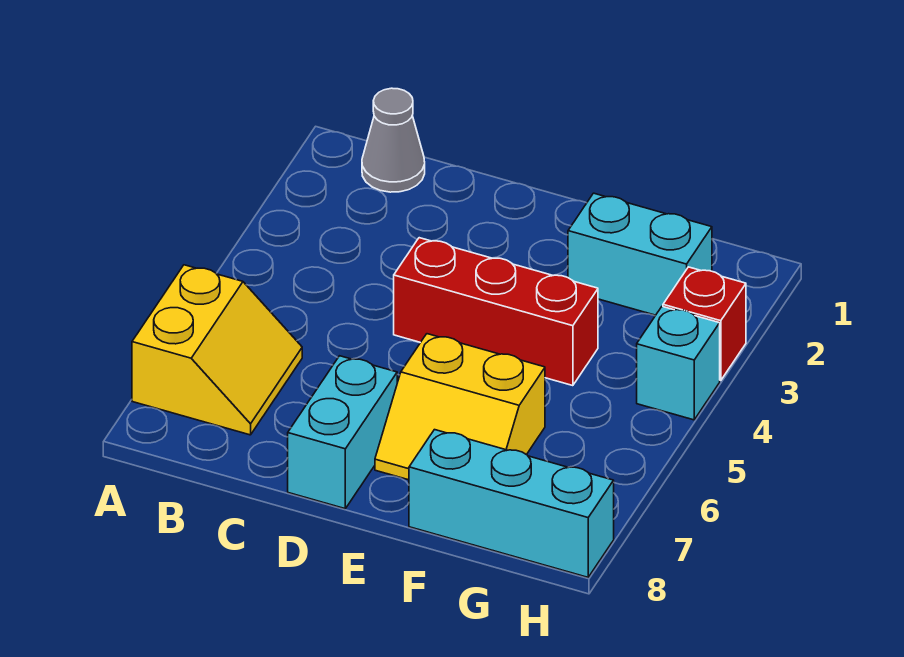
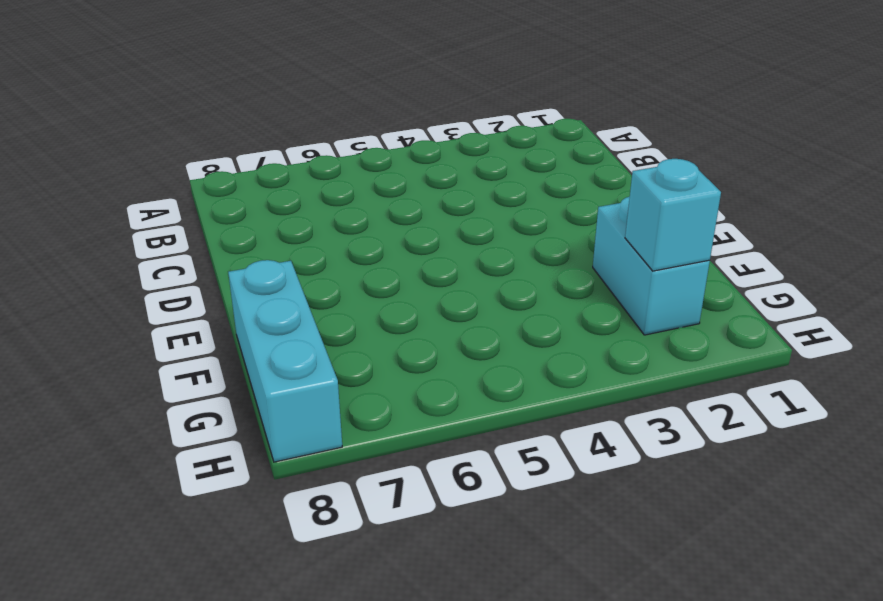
cyan 1x1 brick [625,159,721,271] -> cyan 1x1 brick moved to [637,307,720,420]
none -> yellow 2x2 slope [132,265,302,435]
none -> grey 1x1 cone [362,88,425,192]

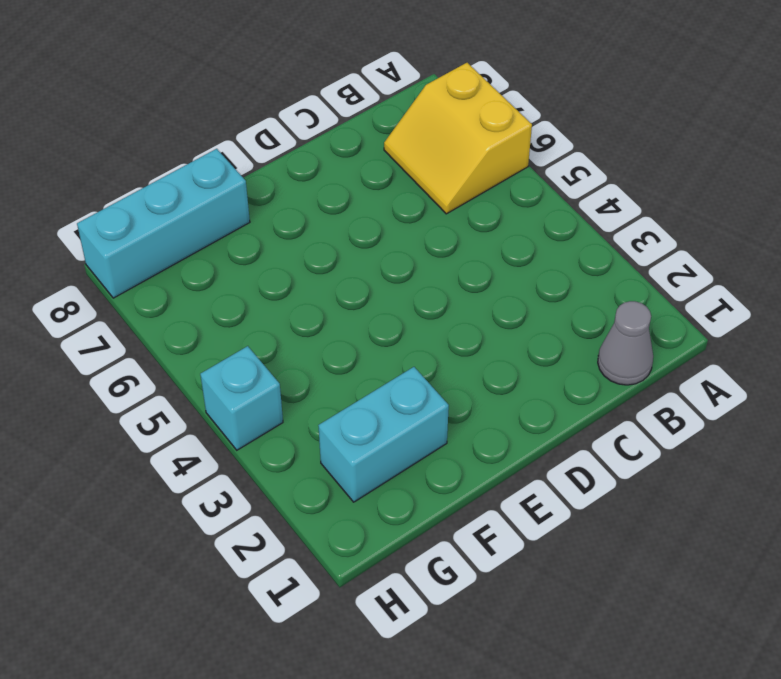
none -> red 1x3 brick [394,238,598,386]
none -> cyan 1x2 brick [288,356,397,509]

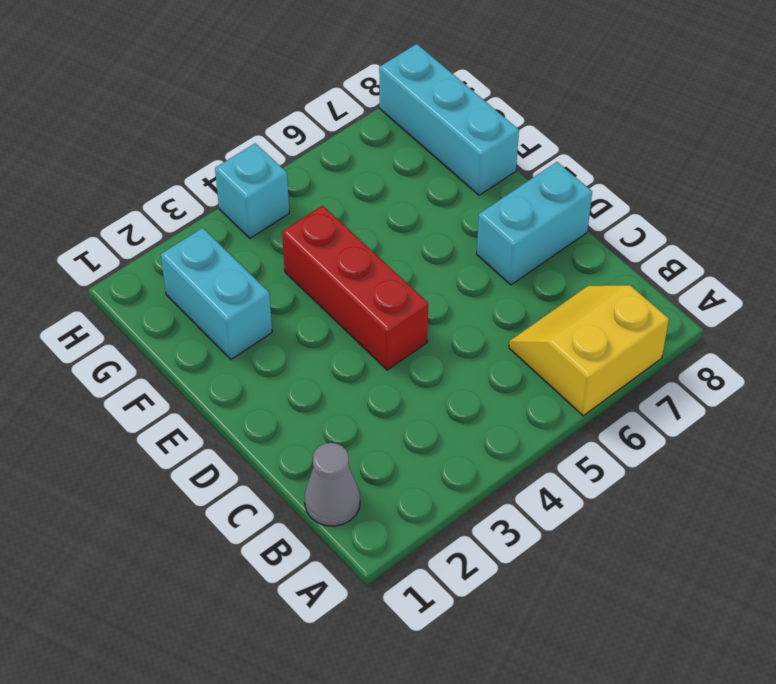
none -> yellow 2x2 slope [375,334,545,480]
none -> red 1x1 brick [663,267,746,381]

